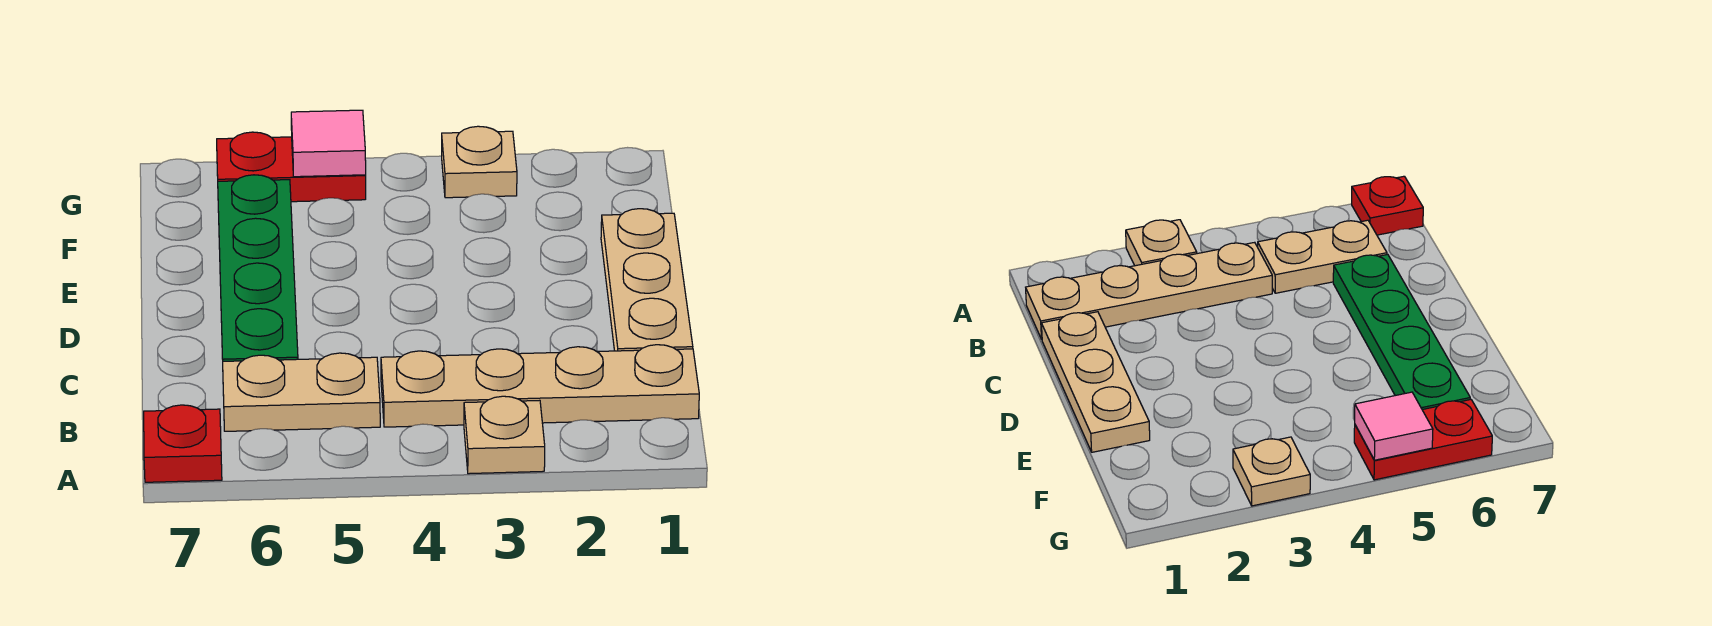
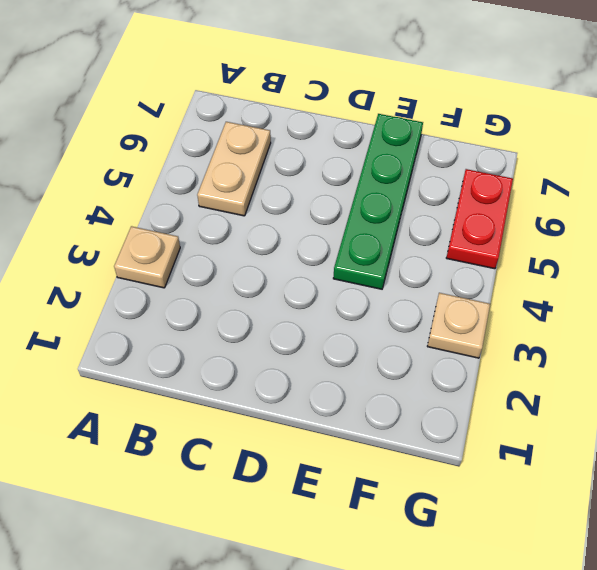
green 1x4 plate [333,114,423,289] -> green 1x4 plate turned to [218,175,298,361]
none -> red 1x1 plate [144,405,222,482]
none -> tan 1x4 plate [381,345,699,427]

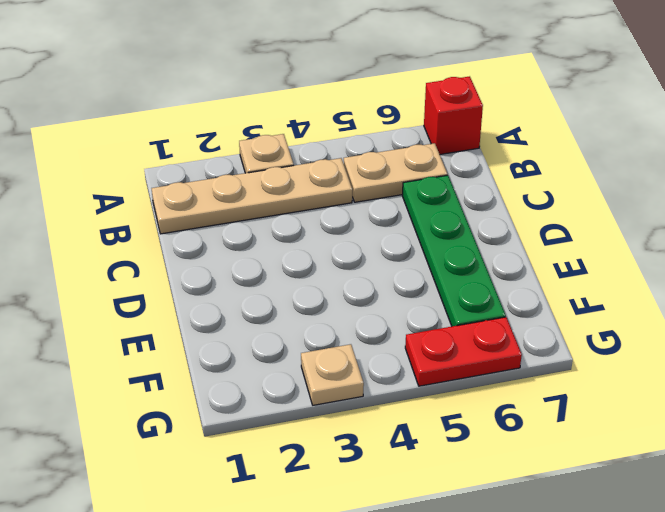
red 1x1 brick [424,76,483,154] -> red 1x1 plate [144,405,222,482]
none -> tan 1x3 plate [601,209,693,351]
none -> pink 1x1 tile [291,110,366,177]

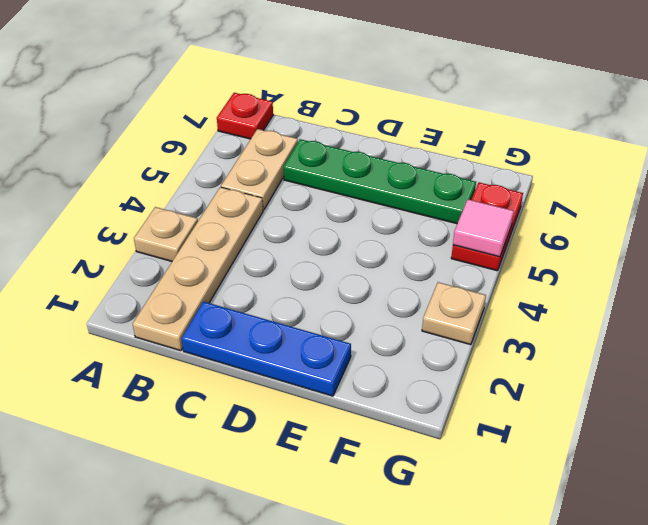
blue 1x3 plate [182,302,351,396] -> tan 1x3 plate [601,209,693,351]

